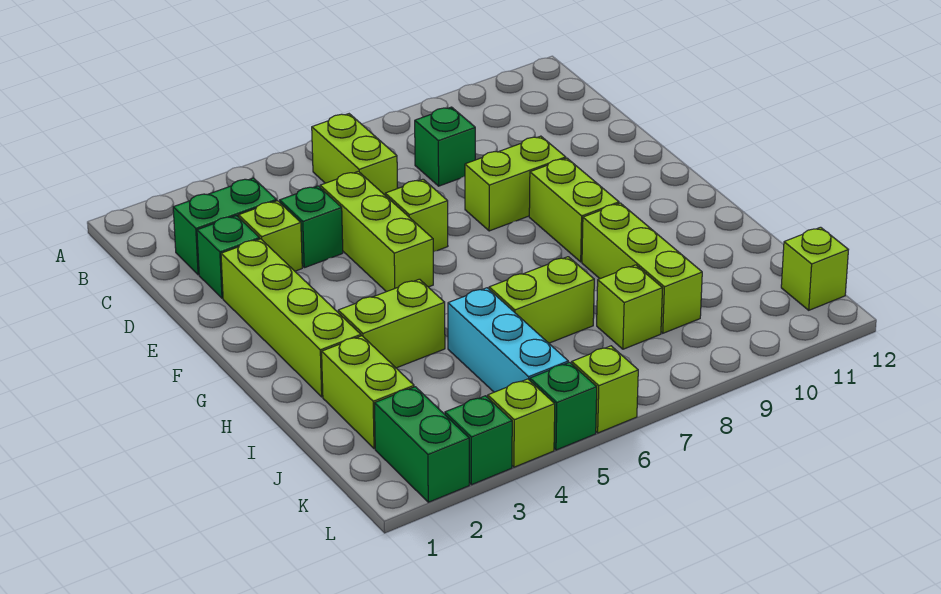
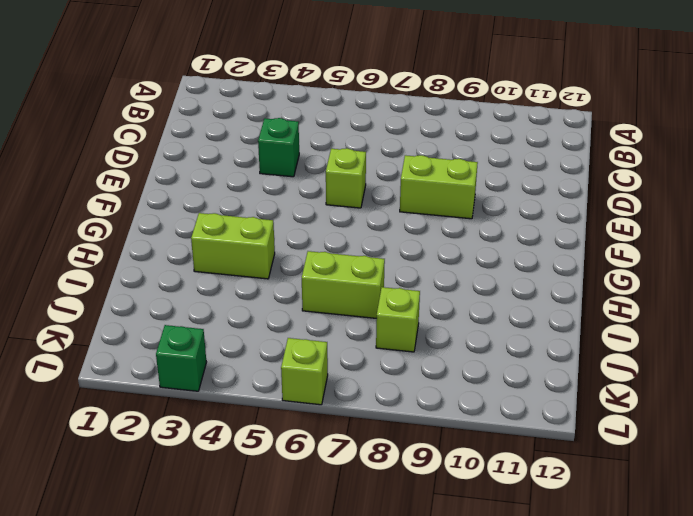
none -> lime 1x2 brick [312,114,398,195]
none -> green 1x2 brick [173,178,276,275]
none -> green 1x1 brick [415,107,475,186]

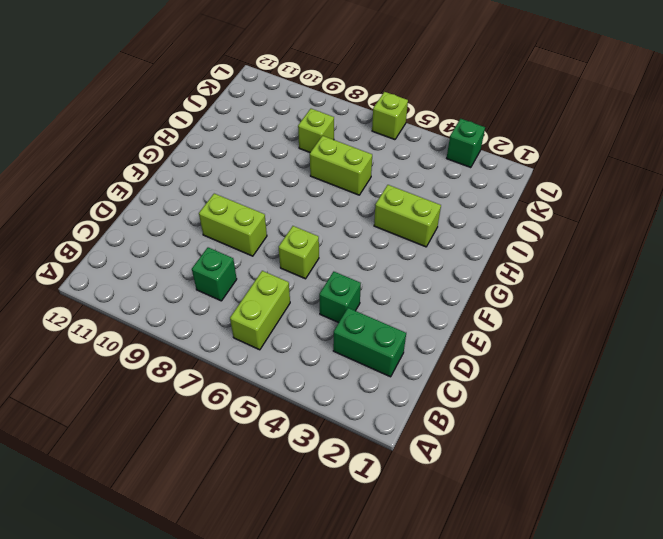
none -> green 1x1 brick [197,216,260,298]
none -> lime 1x1 brick [238,201,302,271]
none -> lime 1x3 brick [320,171,433,292]

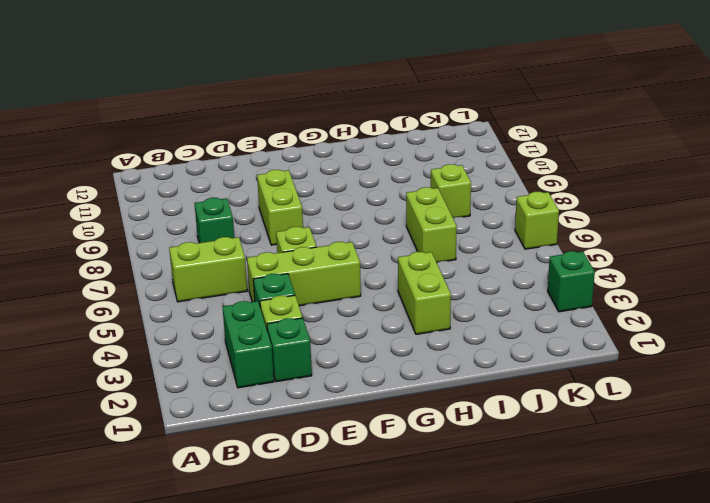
none -> lime 1x4 brick [221,239,361,397]
none -> lime 1x2 brick [529,158,619,262]
none -> lime 1x3 brick [582,203,702,333]

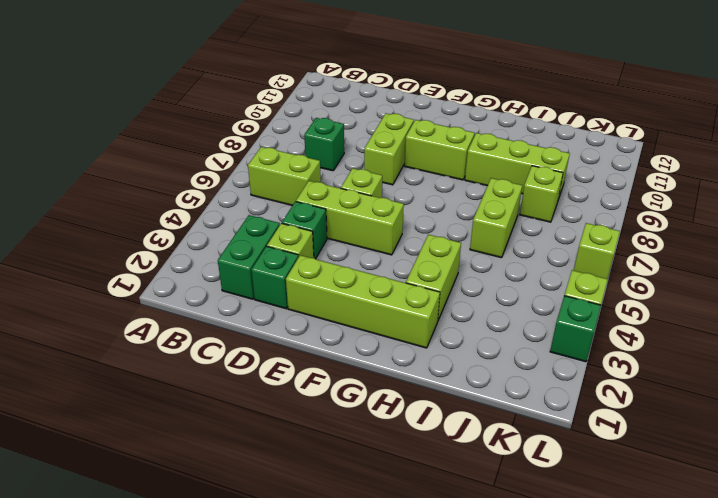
none -> lime 1x2 brick [322,336,414,449]
none -> cyan 1x3 brick [448,288,568,392]
none -> green 1x2 brick [374,387,469,502]

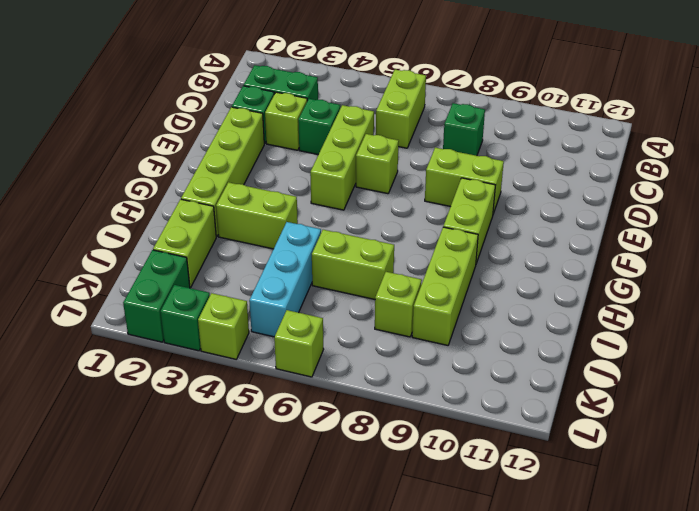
none -> lime 1x1 brick [781,227,848,310]
none -> green 1x1 brick [530,362,597,450]

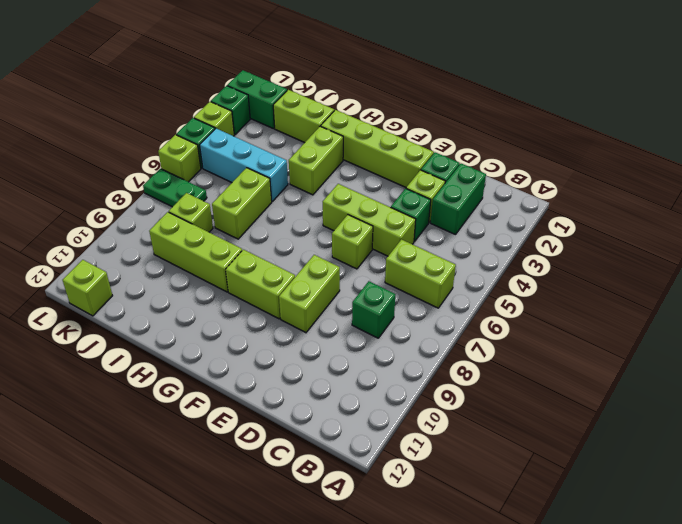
green 1x2 plate [143,169,207,207] -> none

